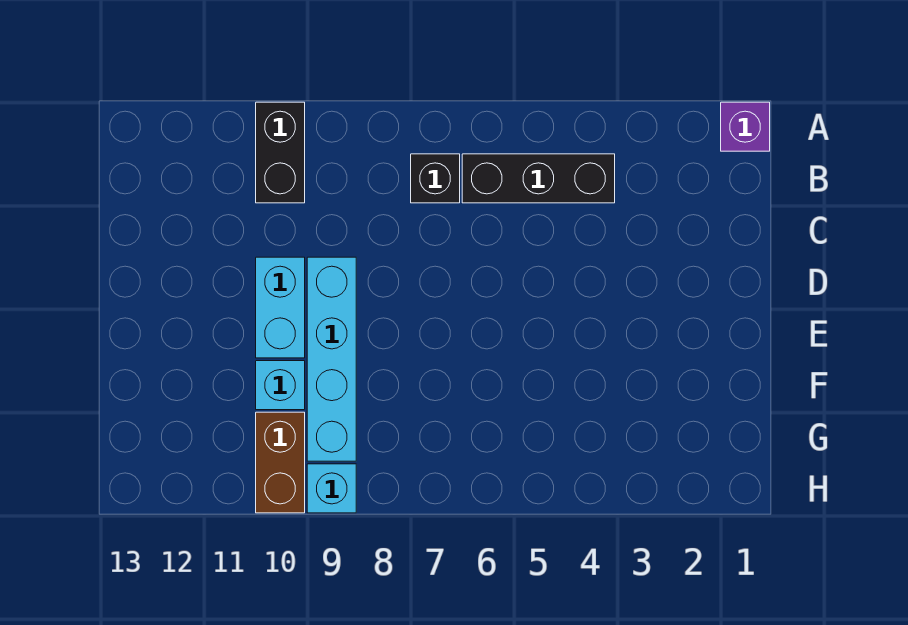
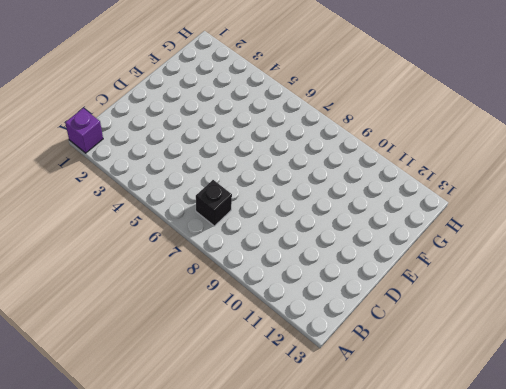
none -> black 1x2 brick [256,102,305,203]
none -> black 1x3 brick [462,154,615,203]

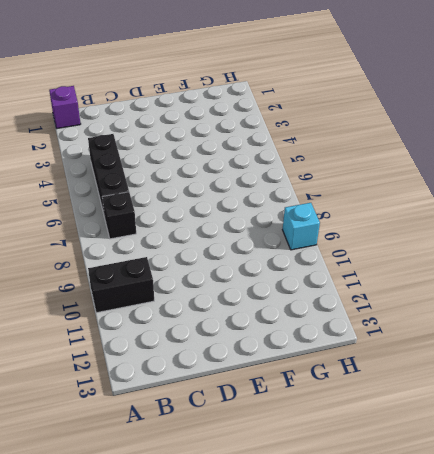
none -> cyan 1x4 brick [307,257,356,461]
none -> cyan 1x2 brick [256,257,305,358]

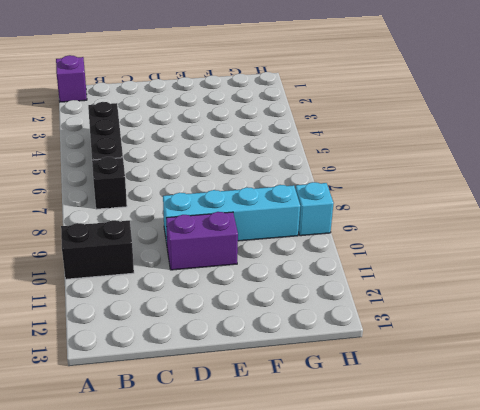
purple 1x2 brick [166,212,238,270] -> cyan 1x2 brick [256,257,305,358]
none -> cyan 1x1 brick [256,361,305,410]
none -> brown 1x2 brick [256,412,305,513]

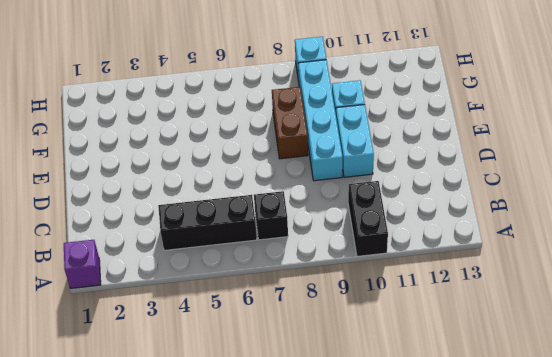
brown 1x2 brick [272,87,308,159] -> brown 1x2 brick moved to [256,412,305,513]

